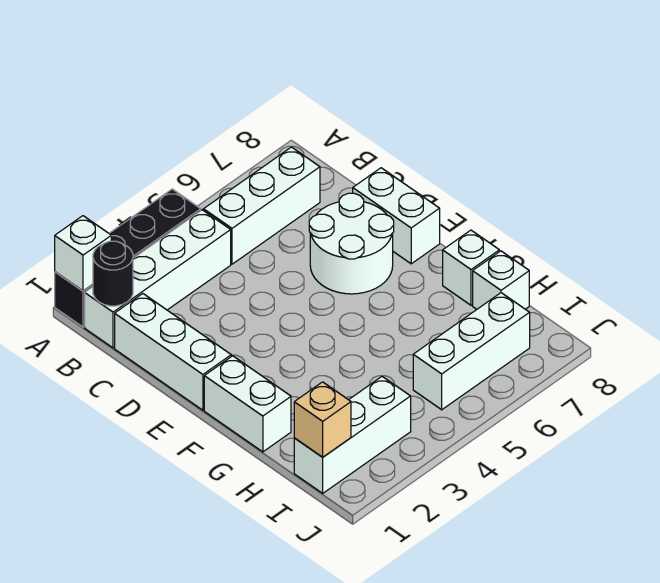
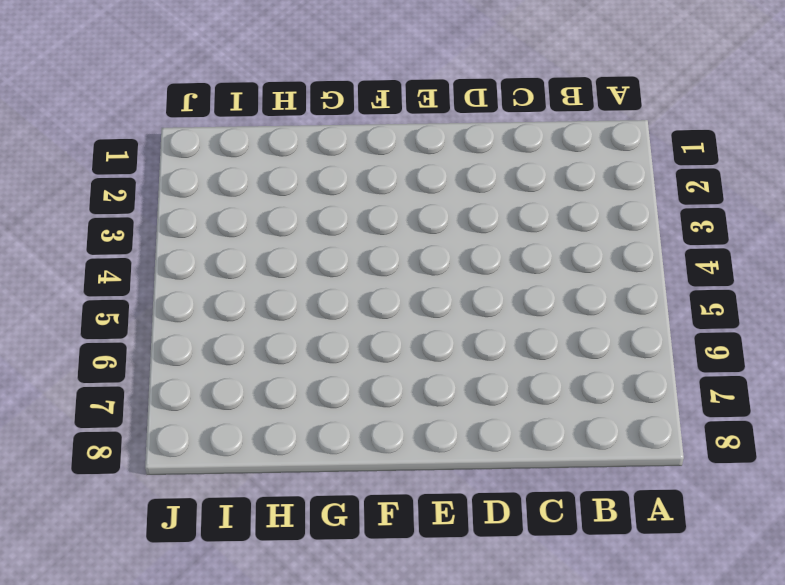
none -> black 1x4 brick [55,189,201,327]
none -> white 1x4 brick [85,210,231,348]
none -> white 1x3 brick [204,147,320,264]

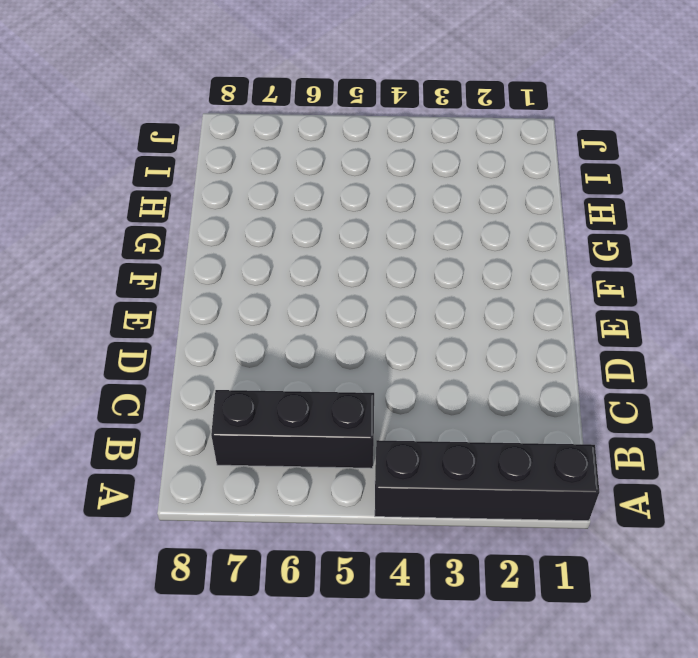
black 1x3 brick [211,390,374,468] -> white 1x3 brick [204,147,320,264]
none -> white 1x4 brick [85,210,231,348]
none -> white 1x3 brick [115,294,231,410]
none -> white 2x2 round brick [309,193,394,294]

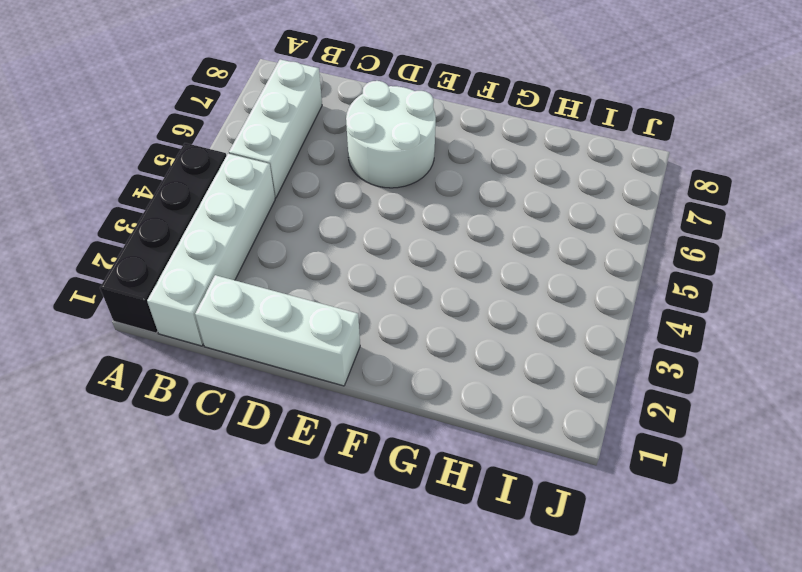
none -> white 1x2 brick [353,168,440,264]
none -> white 1x2 brick [204,356,291,452]
none -> white 1x1 brick [443,230,499,305]

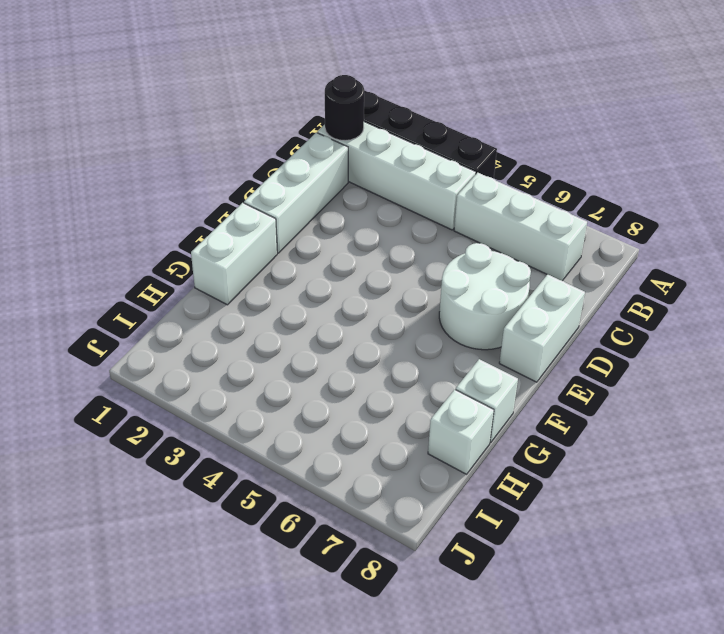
none -> white 1x3 brick [294,377,411,493]
none -> white 1x3 brick [413,293,530,410]
none -> white 1x1 brick [55,216,111,291]

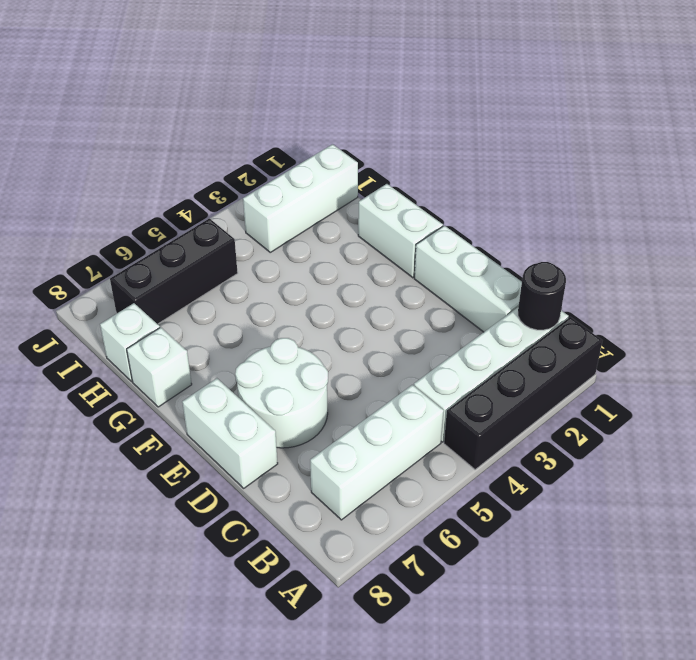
black 1x3 brick [110,218,238,324] -> white 1x3 brick [413,293,530,410]
none -> white 1x1 brick [55,216,111,291]
none -> tan 1x1 brick [294,382,351,457]

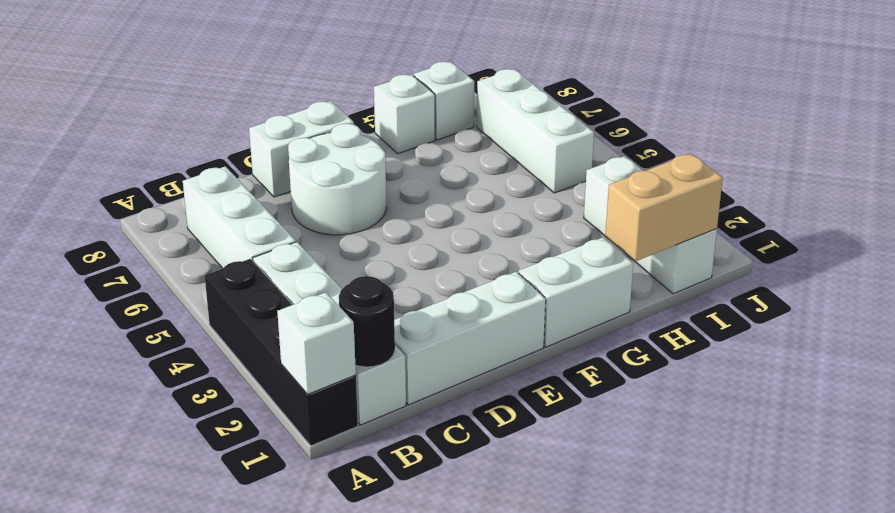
tan 1x2 brick [605,154,723,261] -> tan 1x1 brick [294,382,351,457]

